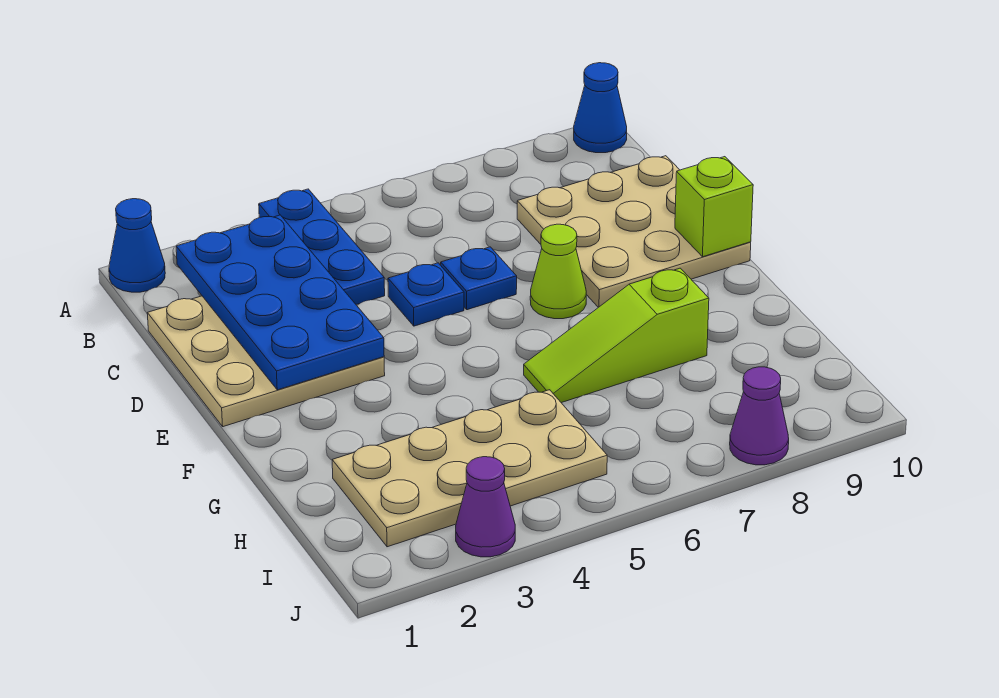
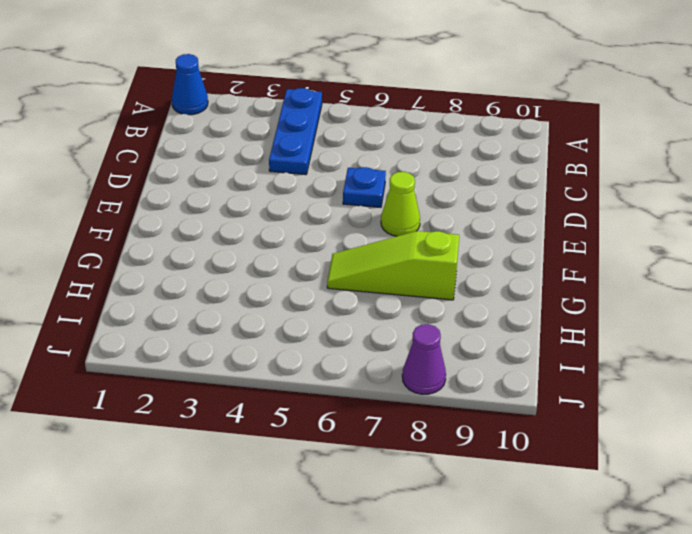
none -> blue 1x1 cone [574,63,627,153]
none -> tan 3x3 plate [147,296,385,427]
none -> tan 3x3 plate [517,156,751,307]

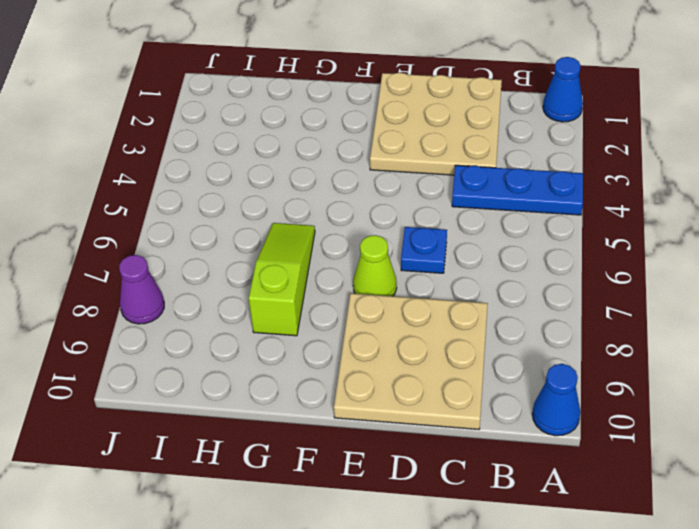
none -> blue 1x1 plate [388,263,464,326]
none -> tan 2x4 plate [332,390,607,547]
none -> purple 1x1 cone [456,457,515,557]

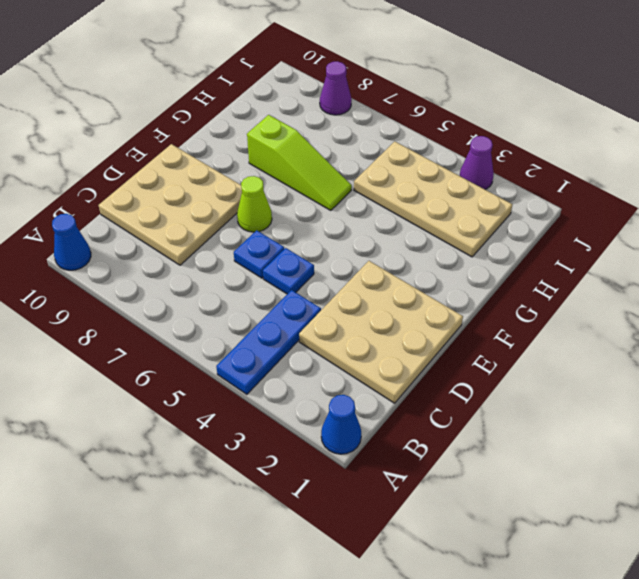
none -> blue 2x4 plate [176,215,384,390]
none -> lime 1x1 brick [675,157,753,257]

